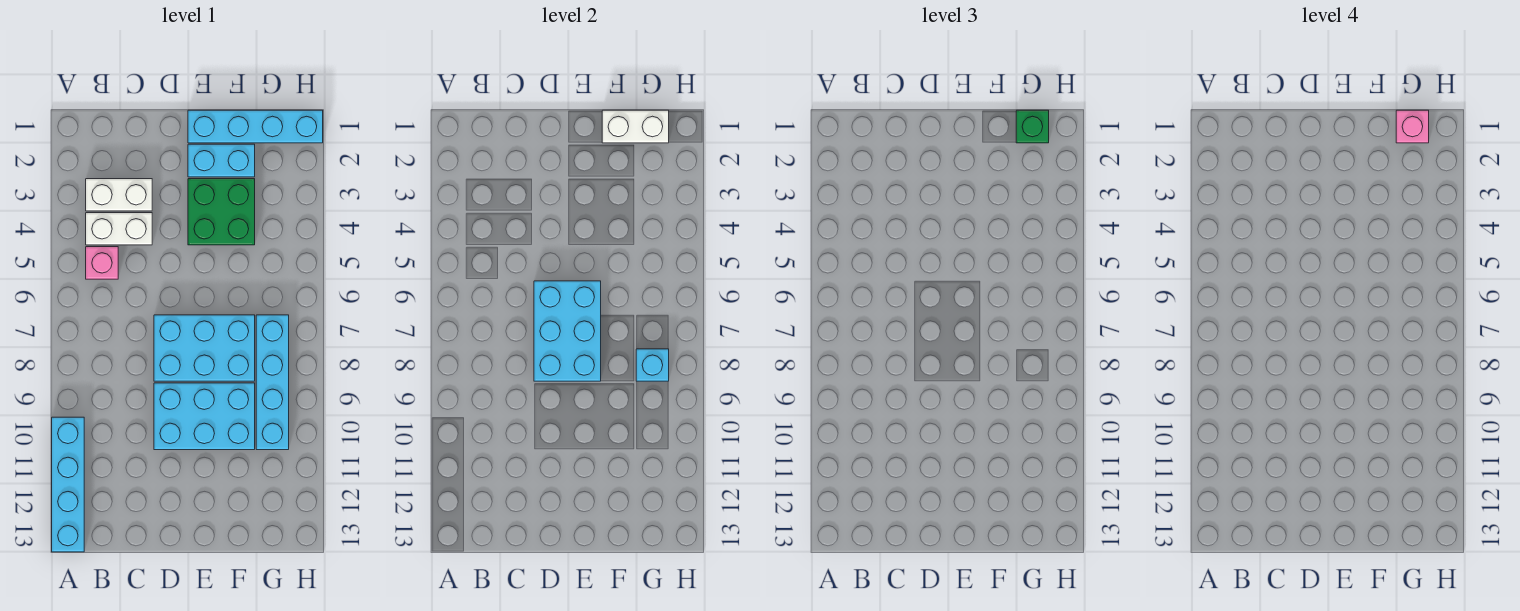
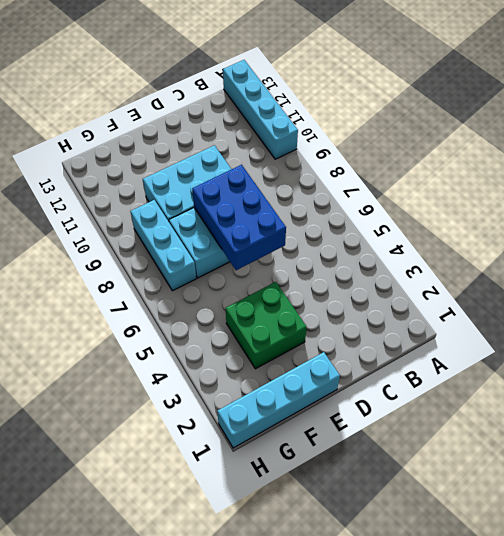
blue 2x3 brick [192,165,286,270] -> cyan 2x3 brick [534,281,601,381]
cyan 1x3 brick [131,200,196,291] -> cyan 1x4 brick [256,315,289,450]
none -> white 1x2 brick [86,179,152,211]
none -> white 1x2 brick [86,213,152,245]
none -> pink 1x1 brick [86,247,118,279]

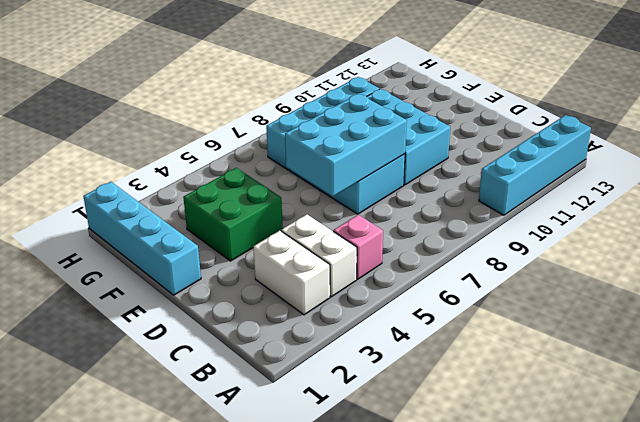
none -> cyan 1x2 brick [188,144,255,177]
none -> white 1x2 brick [602,110,669,143]
none -> cyan 1x1 brick [636,349,669,381]

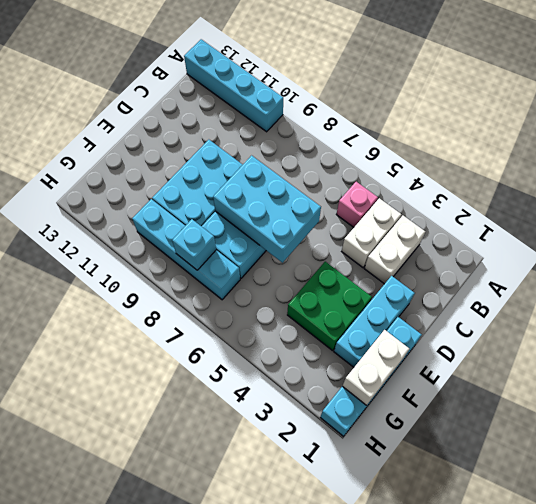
cyan 1x3 brick [334,276,415,367] -> cyan 1x2 brick [188,144,255,177]
none -> green 1x1 brick [1016,110,1049,143]
none -> pink 1x1 brick [1396,110,1429,143]

